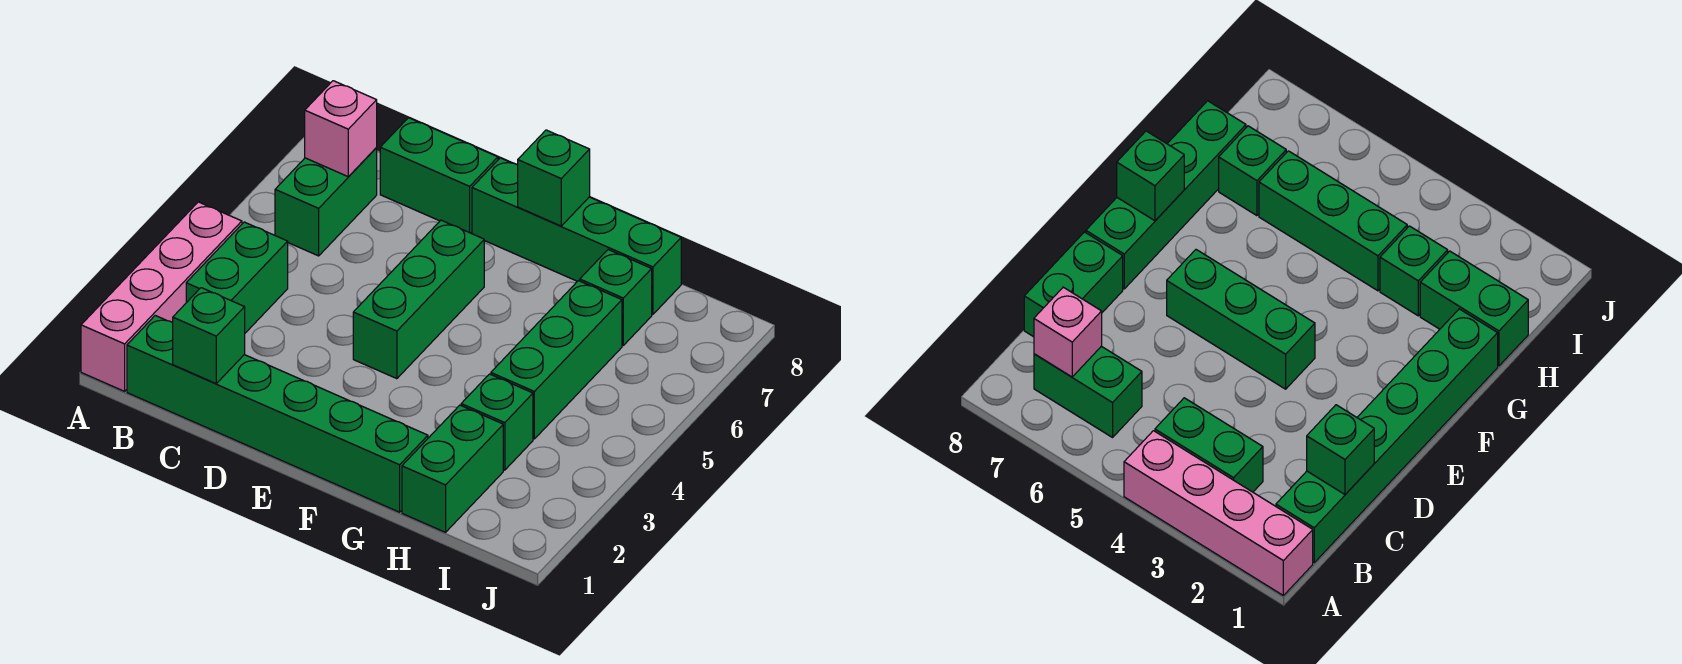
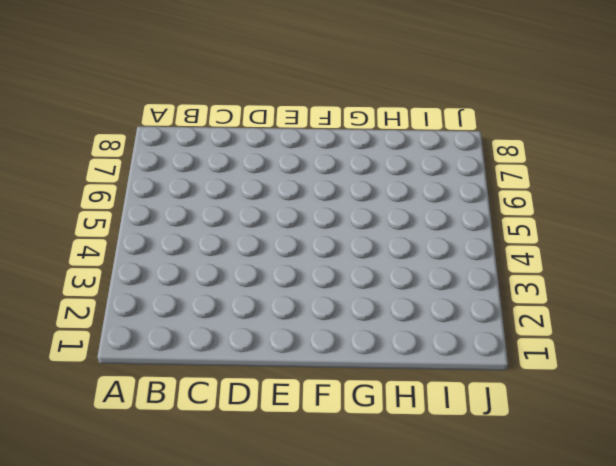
none -> pink 1x4 brick [81,202,242,391]
none -> green 1x6 brick [127,316,428,512]
none -> green 1x2 brick [186,222,288,333]

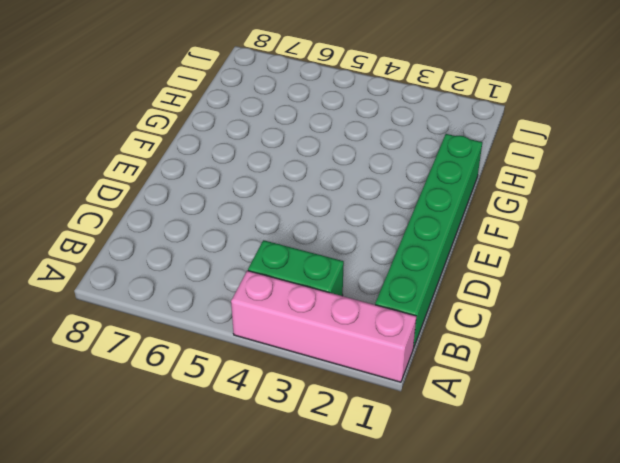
none -> green 1x2 brick [275,148,377,256]
none -> green 1x2 brick [380,118,498,233]
none -> green 1x3 brick [353,220,484,379]

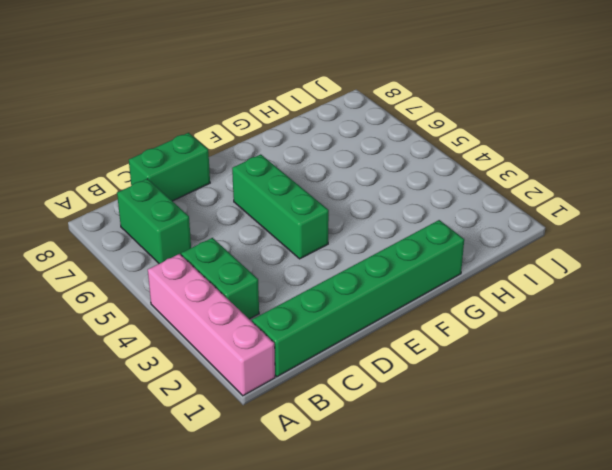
none -> green 1x4 brick [472,158,681,314]
none -> green 1x2 brick [402,405,503,532]
none -> green 1x1 brick [461,374,533,470]

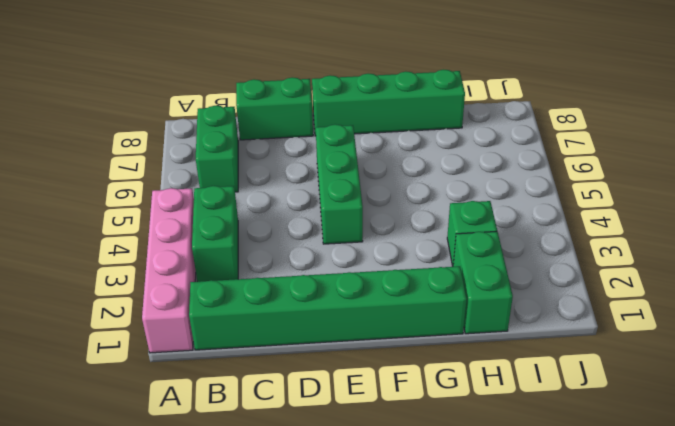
none -> green 1x3 brick [491,281,622,439]
none -> green 1x1 brick [580,250,652,345]
none -> pink 1x1 brick [305,81,377,176]

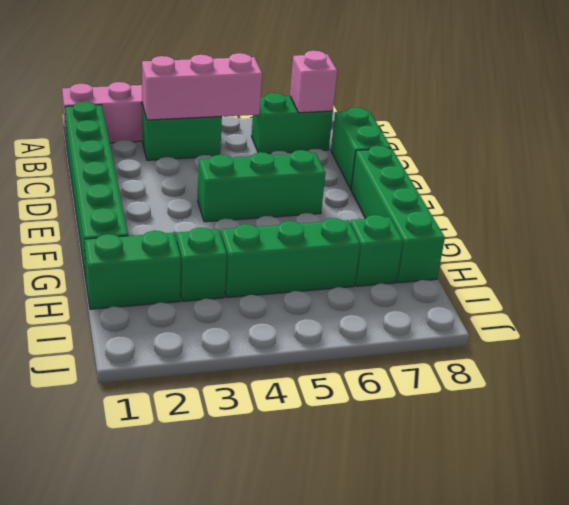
pink 1x3 brick [142,53,262,120] -> none
none -> green 1x1 brick [173,288,245,383]
none -> green 1x1 brick [518,130,590,226]

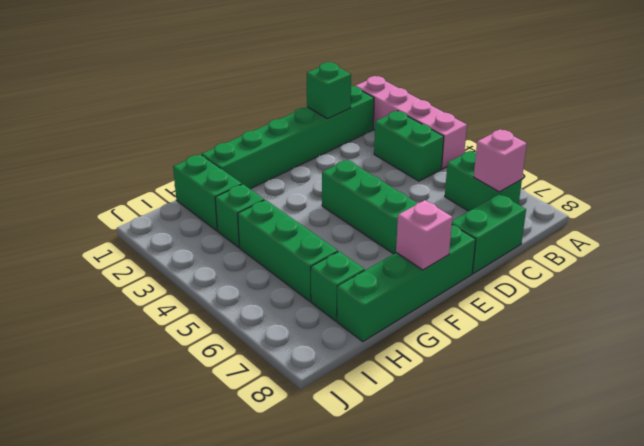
pink 1x1 brick [396,200,452,270] -> green 1x1 brick [518,130,590,226]

